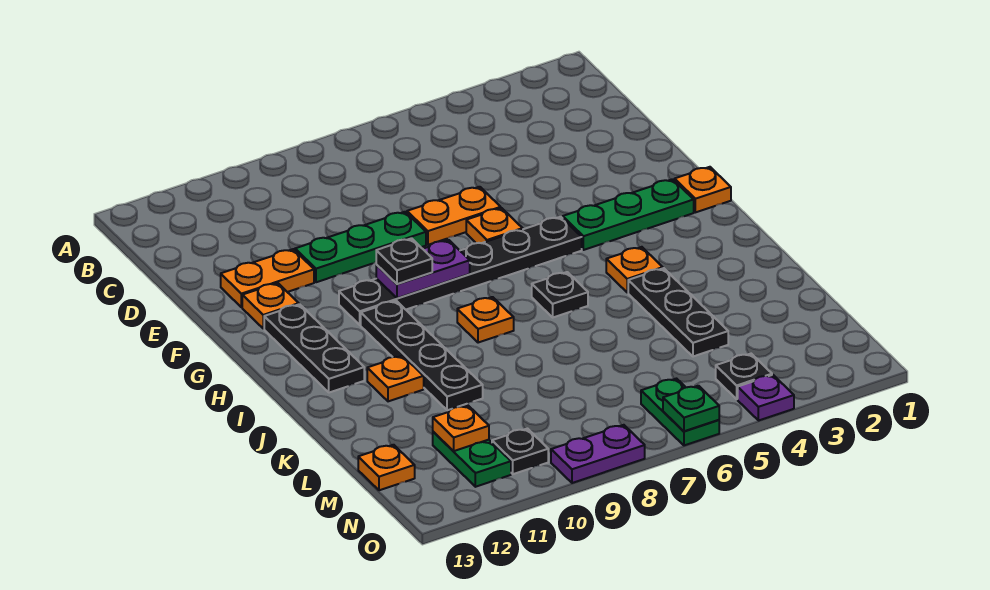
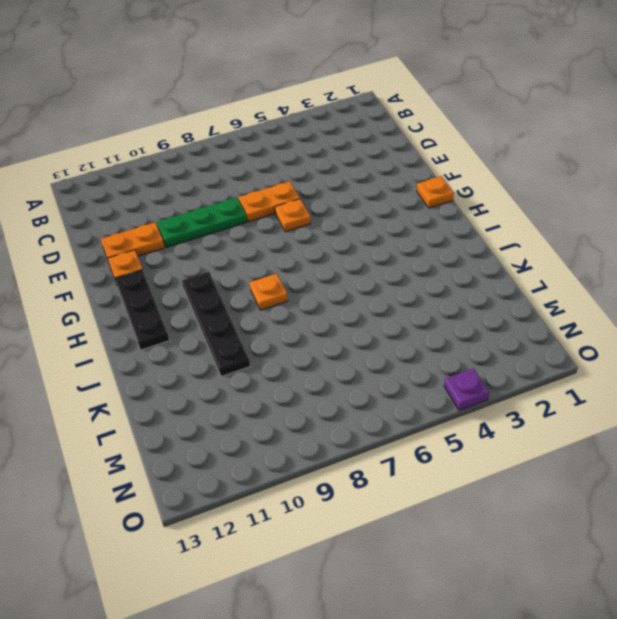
none -> green 1x3 plate [563,179,694,250]
none -> black 1x6 plate [339,217,582,325]
none -> orange 1x1 plate [606,247,663,293]

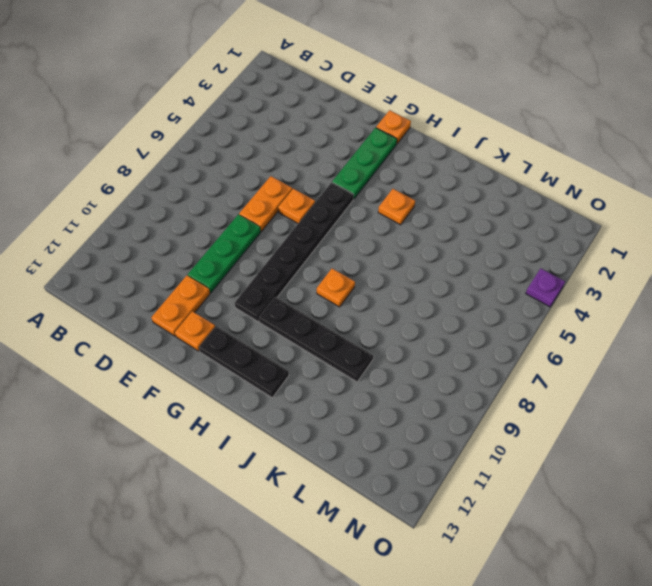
none -> black 1x1 plate [532,272,588,317]
none -> black 1x3 plate [628,268,728,357]
none -> orange 1x1 plate [367,356,424,401]

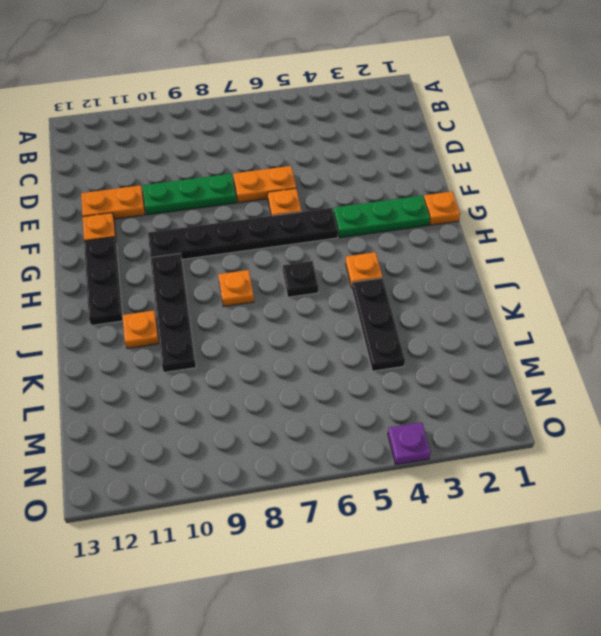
none -> green 1x2 plate [433,432,511,487]
none -> orange 1x1 plate [358,445,415,490]
none -> black 1x1 plate [716,354,772,399]

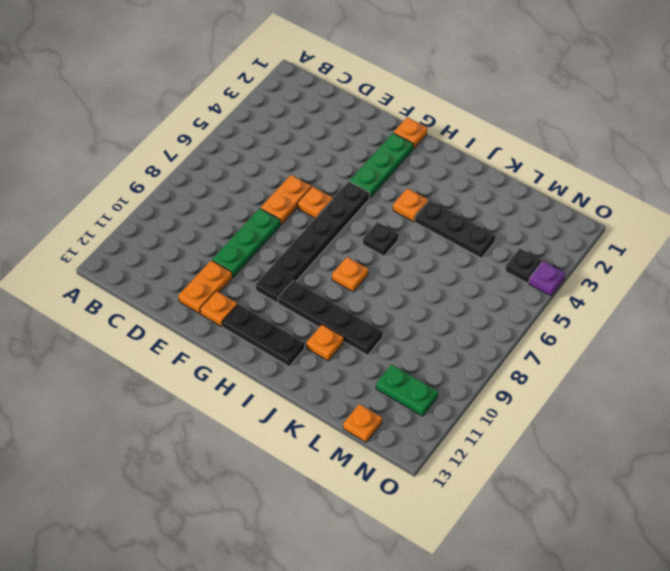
none -> green 1x2 plate [641,379,719,445]
none -> black 1x1 plate [492,429,548,474]
none -> purple 1x2 plate [551,425,645,483]

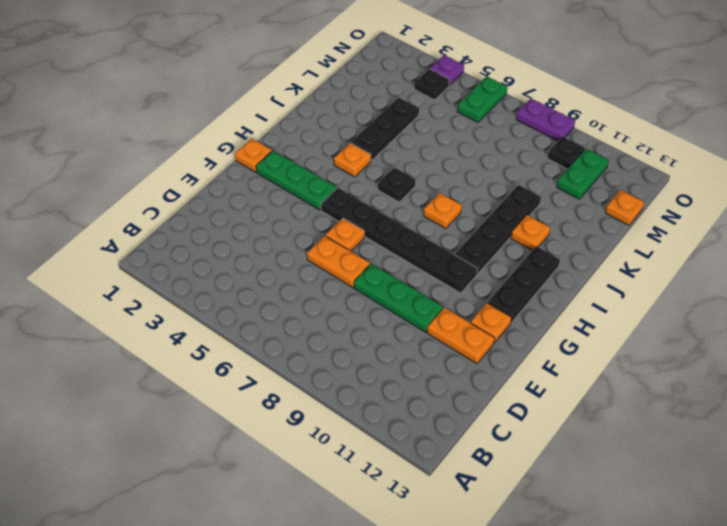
none -> purple 1x2 plate [376,240,470,298]
none -> orange 1x1 plate [433,406,489,451]
none -> green 1x1 plate [663,386,719,431]

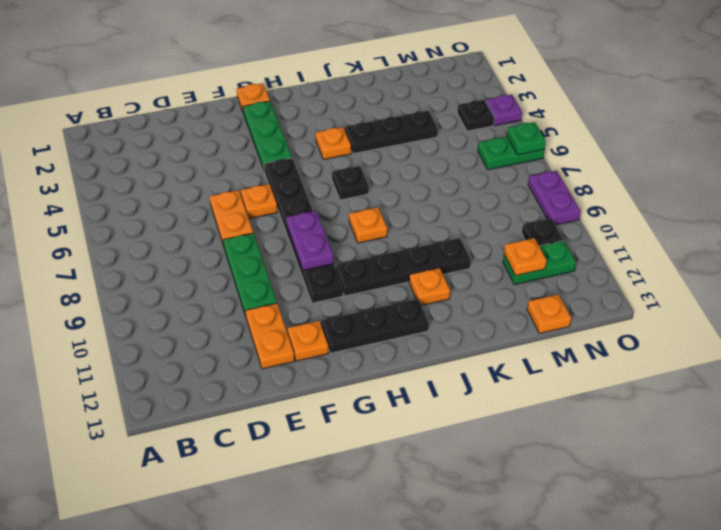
none -> black 1x1 plate [376,238,432,284]

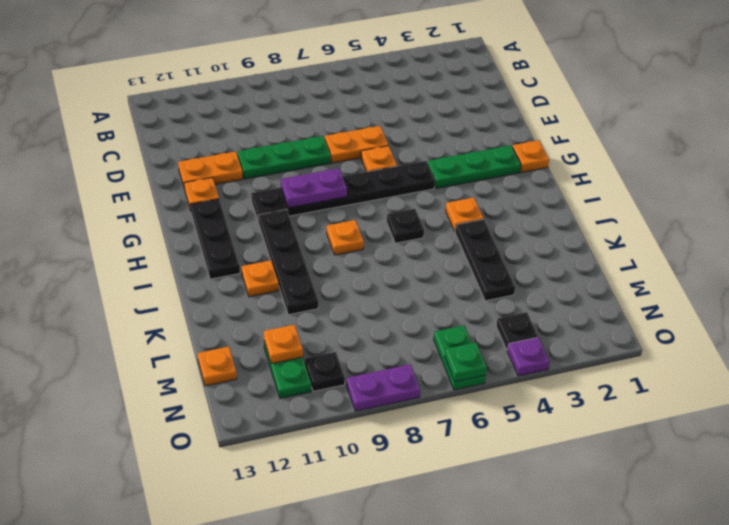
none -> black 1x1 plate [376,238,432,284]

